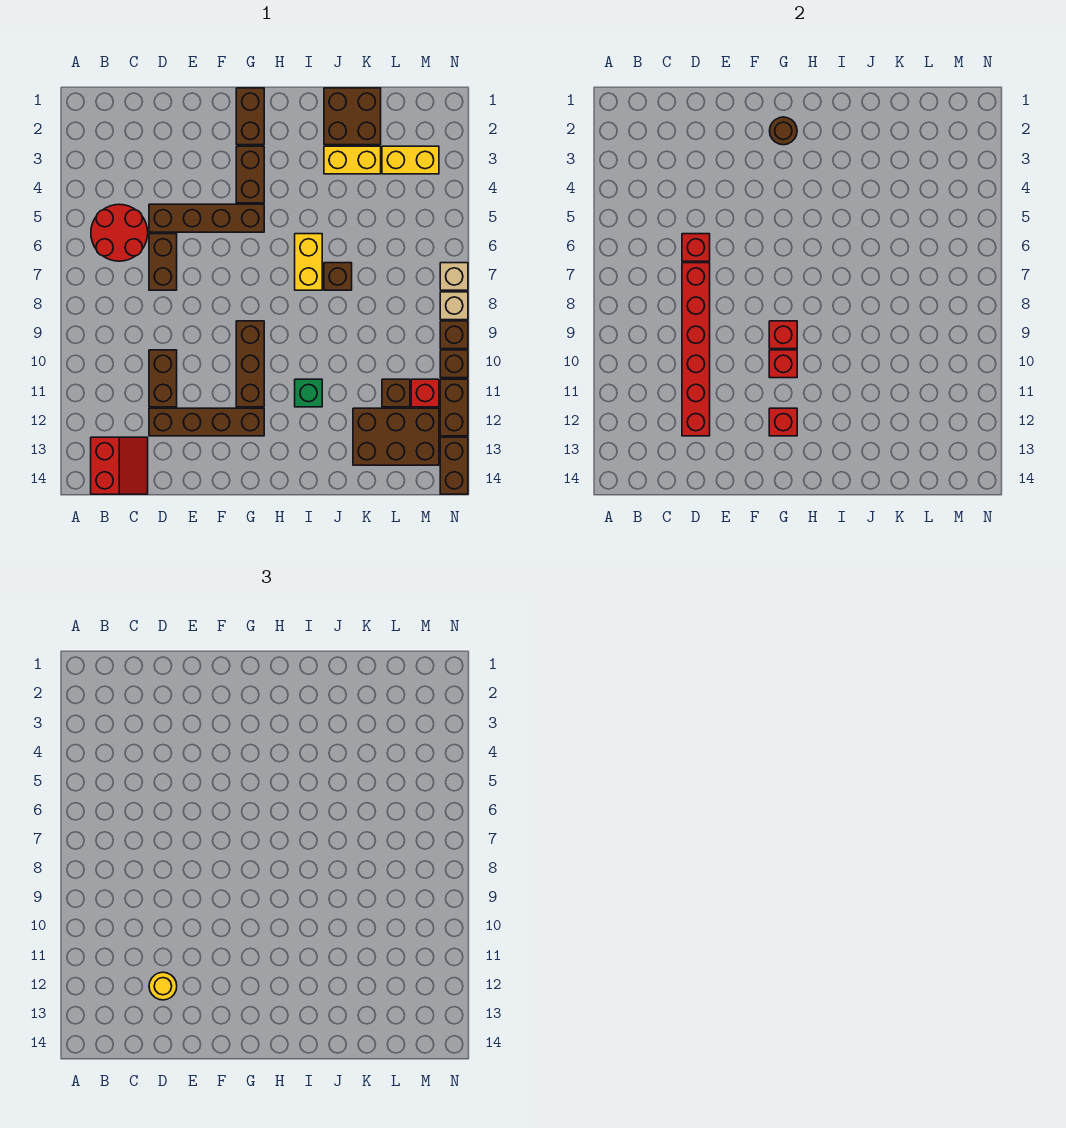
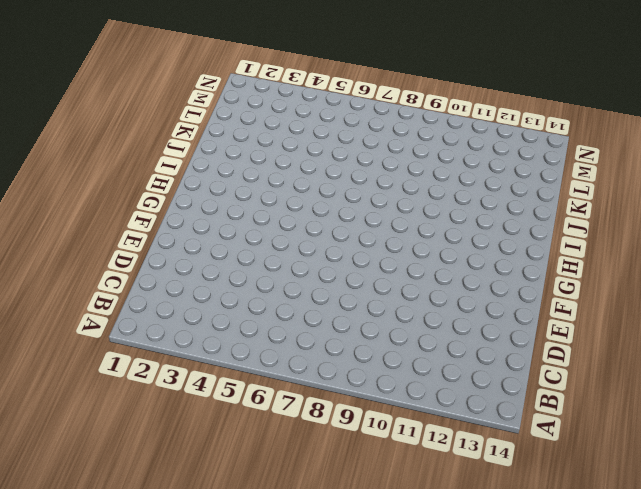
none -> red 2x2 round brick [91,204,148,261]
none -> red 2x2 slope [91,437,148,494]
none -> brown 1x4 brick [149,204,264,232]
none -> brown 1x2 brick [149,234,177,290]

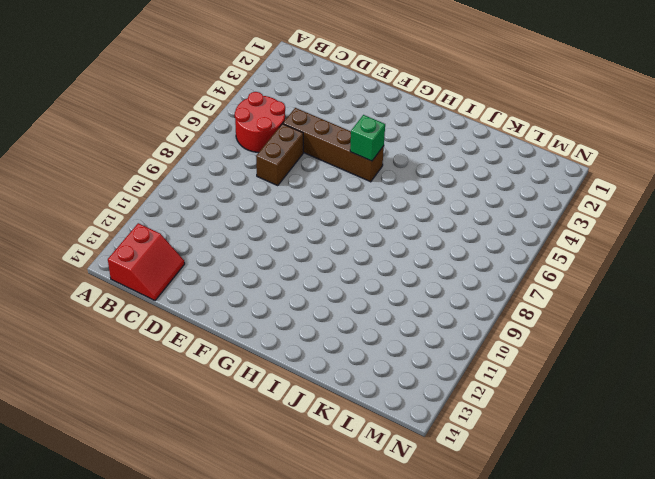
green 1x1 brick [350,115,385,161] -> green 1x1 brick moved to [295,379,322,407]
none -> brown 1x2 brick [149,350,177,407]
none -> brown 1x4 brick [149,408,264,436]
none -> brown 1x2 brick [236,88,264,145]
none -> brown 1x2 brick [236,146,264,203]

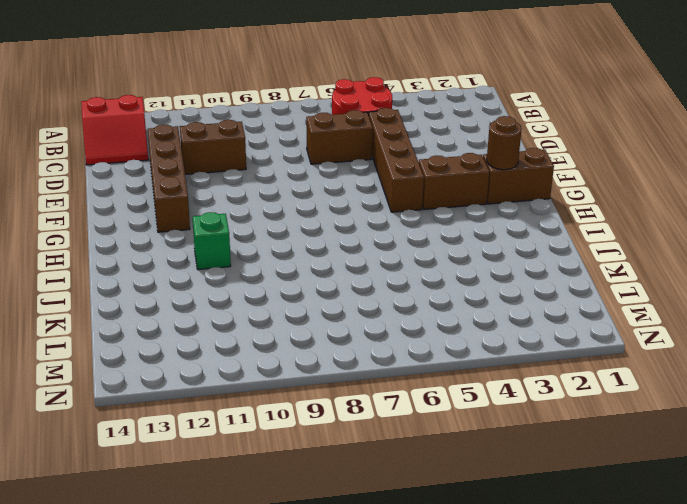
none -> brown 1x3 brick [236,321,264,407]
none -> yellow 1x2 brick [295,234,322,290]
none -> brown 2x2 brick [324,88,381,145]
none -> yellow 1x2 brick [324,146,381,174]

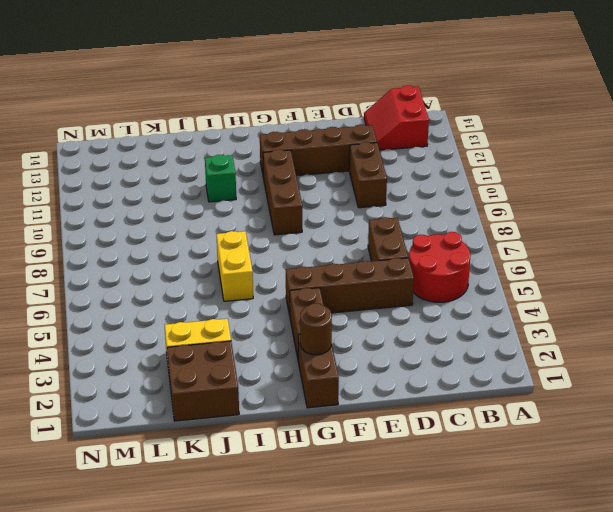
none -> brown 1x1 brick [324,263,352,290]
none -> brown 2x3 brick [353,408,439,465]
none -> yellow 1x2 brick [382,146,439,174]
none -> brown 1x1 brick [382,379,410,407]

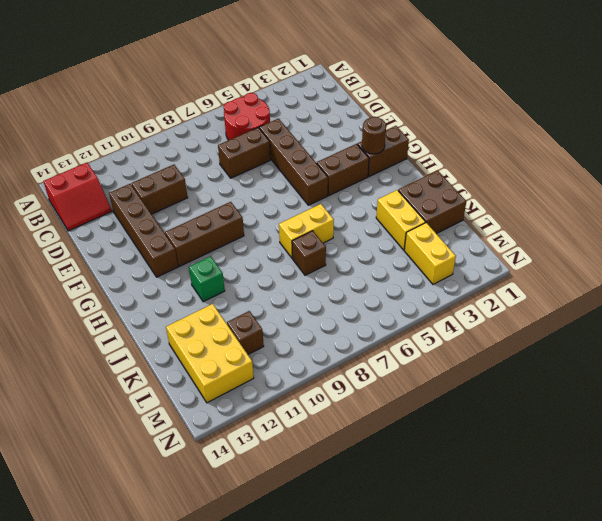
yellow 2x3 brick [166,304,254,403] -> brown 2x3 brick [353,408,439,465]
none -> red 1x1 brick [411,379,439,407]
none -> tan 1x1 brick [440,263,468,290]
none -> tan 1x1 brick [440,292,468,320]
none -> brown 1x1 brick [440,321,468,349]

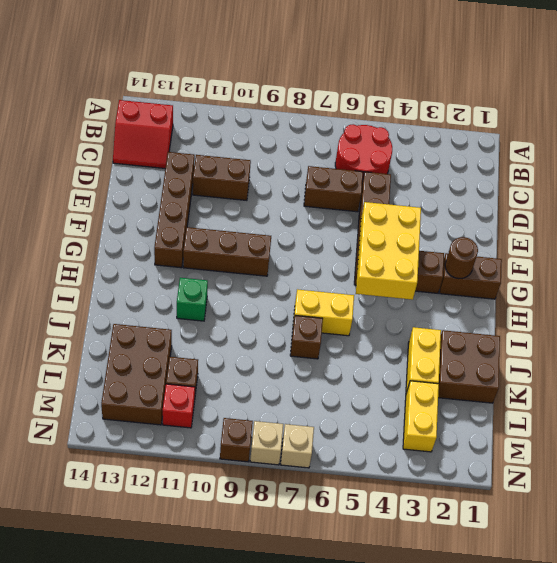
yellow 2x3 brick [356,202,421,300] -> none
none -> brown 1x1 brick [440,350,468,378]
none -> brown 1x2 brick [440,379,468,436]
none -> brown 1x2 brick [440,437,468,494]
none -> red 1x1 brick [682,234,710,261]

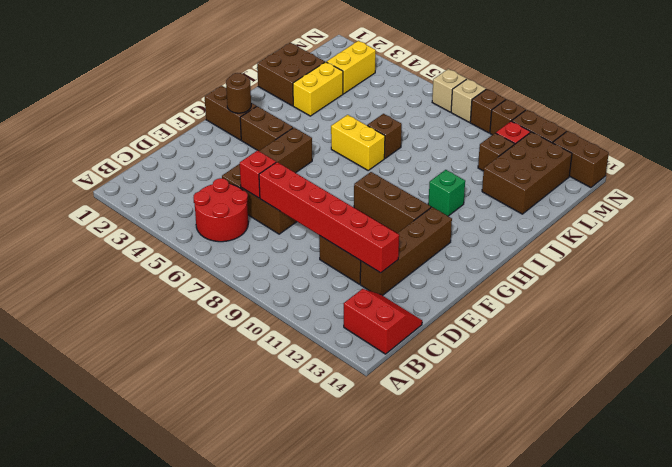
none -> red 1x1 brick [769,321,797,349]
none -> red 1x1 brick [769,350,797,378]
none -> red 1x1 brick [769,408,797,436]
none -> yellow 1x1 round brick [149,972,177,1000]

